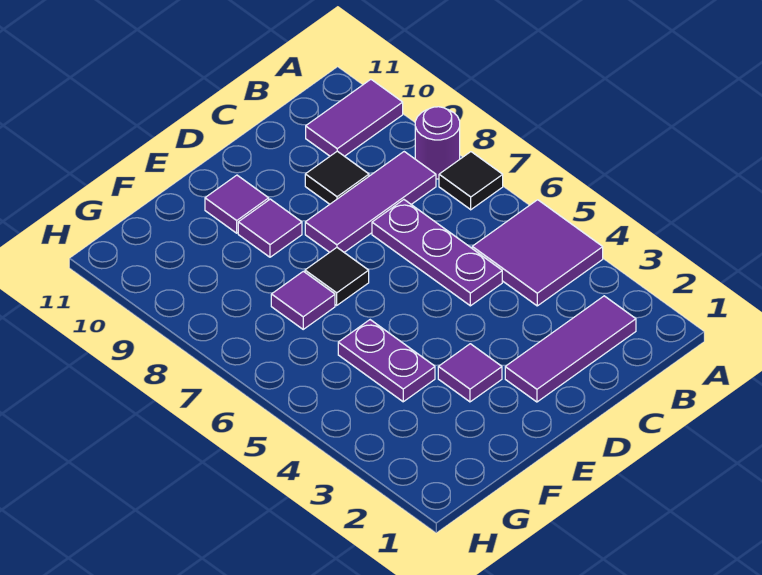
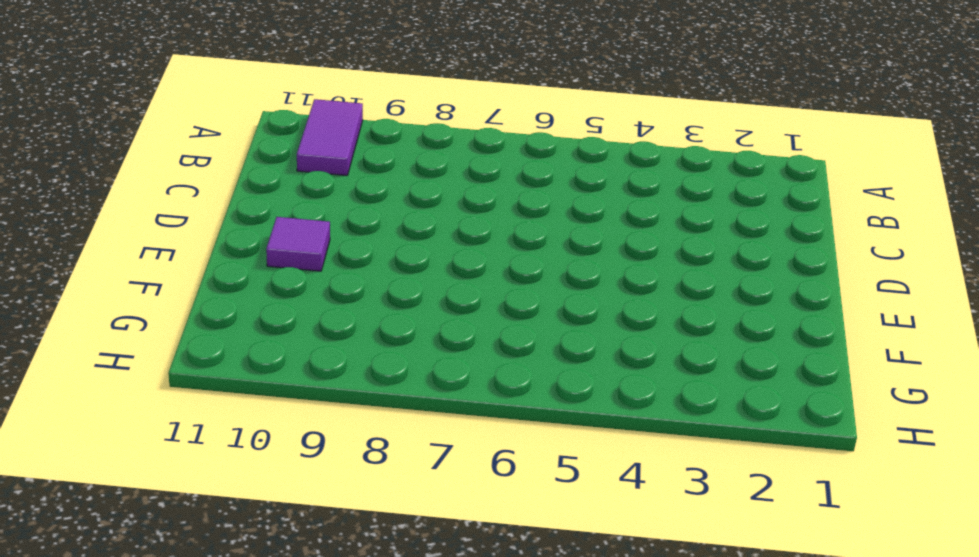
none -> purple 2x2 tile [472,200,603,306]
none -> black 1x1 tile [439,152,503,210]
none -> purple 1x1 round brick [415,107,460,179]

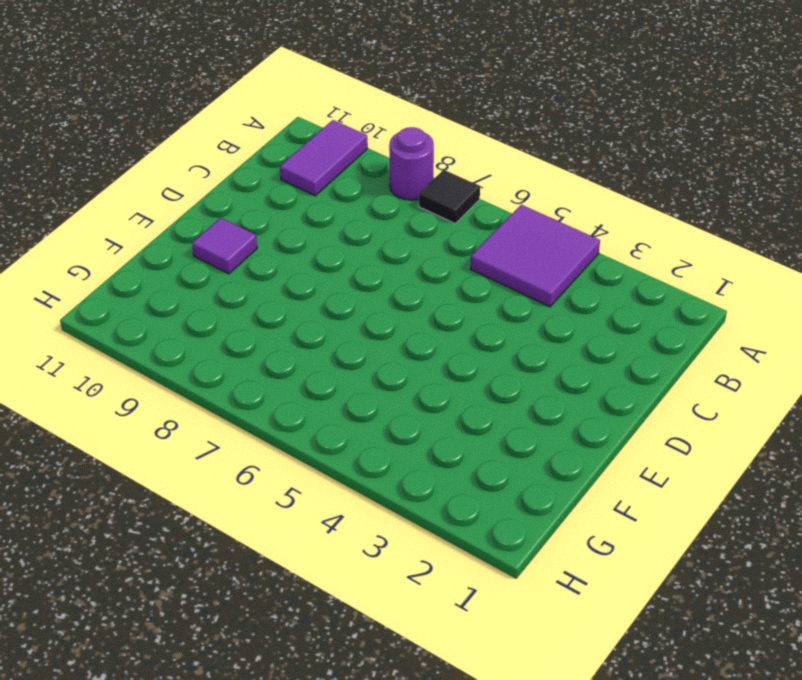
none -> purple 1x3 tile [505,296,636,402]
none -> purple 1x3 tile [305,152,436,252]
none -> purple 1x3 plate [372,200,502,306]

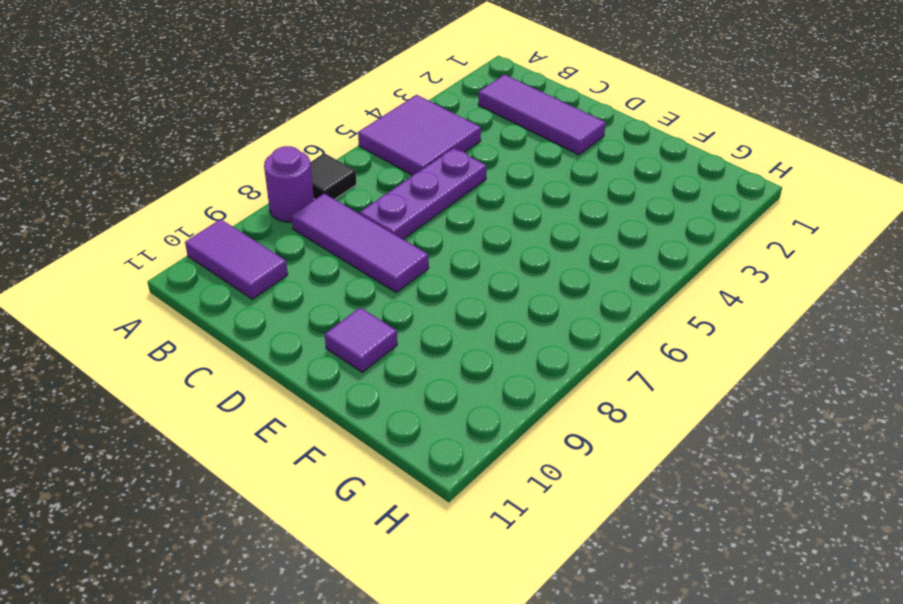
none -> black 1x1 tile [305,151,369,204]
none -> purple 1x1 tile [438,344,502,402]
none -> black 1x1 tile [305,248,369,305]

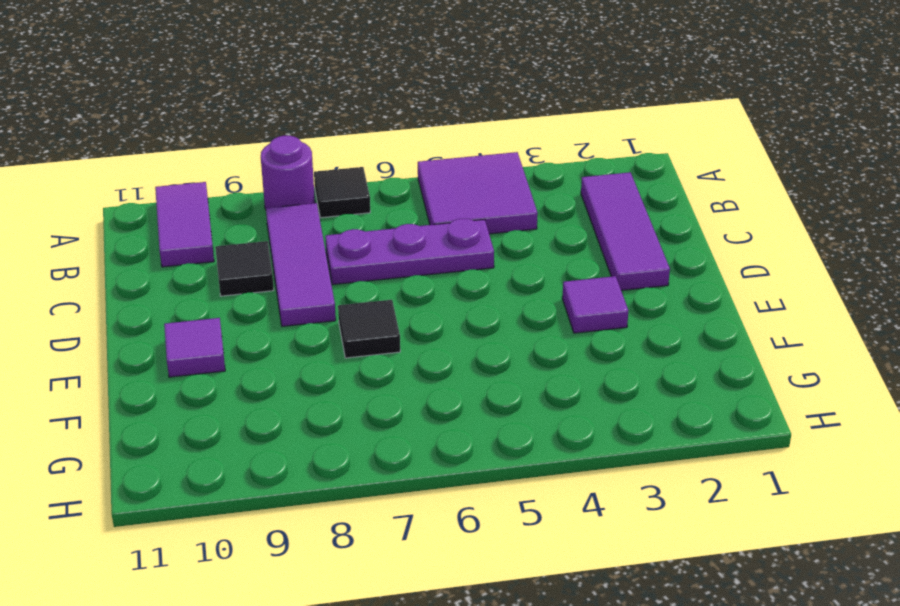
none -> purple 1x1 tile [238,199,302,257]
none -> purple 1x2 plate [338,320,435,402]
none -> purple 1x1 tile [271,271,335,329]

